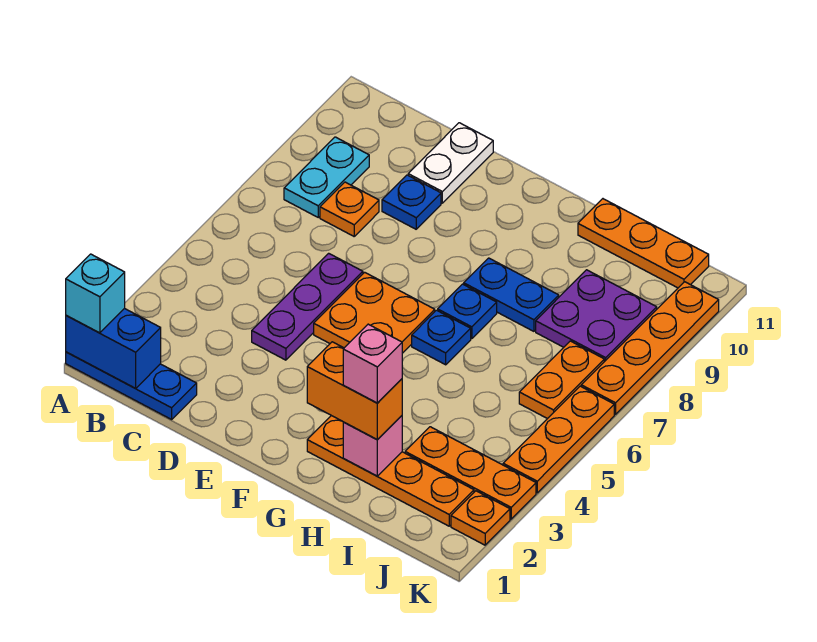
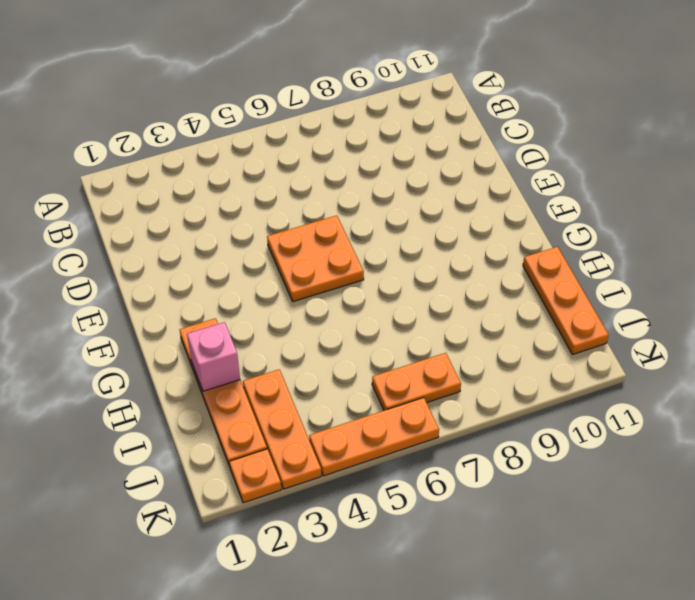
none -> blue 1x3 plate [66,352,197,419]
none -> cyan 1x2 plate [284,137,369,217]
none -> orange 1x1 plate [320,182,379,236]

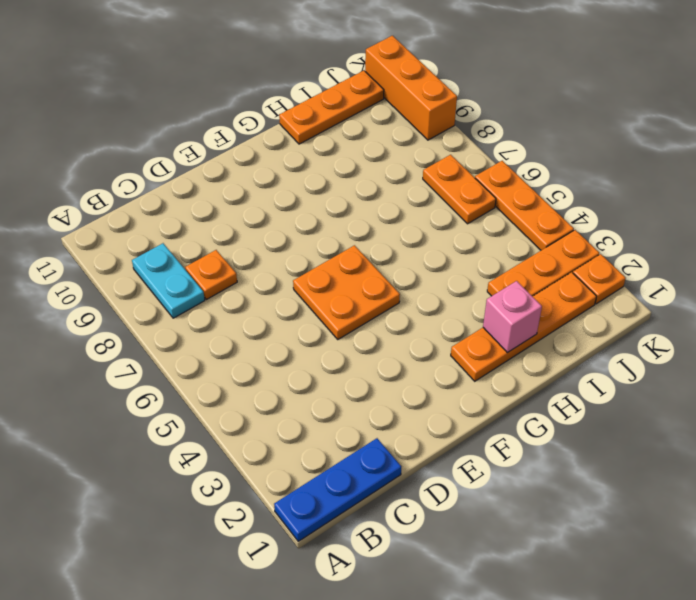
orange 1x3 brick [365,36,457,140] -> orange 1x4 plate [581,282,719,415]
none -> purple 1x3 plate [252,253,363,360]
none -> blue 1x1 plate [382,175,441,229]
none -> white 1x2 plate [408,123,493,203]

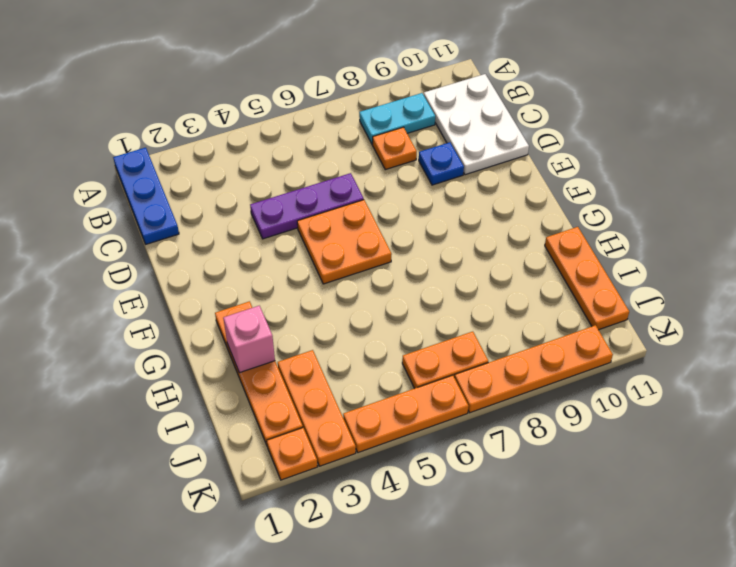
white 2x3 plate [424,74,529,175] -> white 1x2 plate [408,123,493,203]
none -> blue 1x1 plate [412,310,471,365]
none -> blue 1x1 plate [438,284,497,339]
none -> blue 1x2 plate [464,258,559,331]

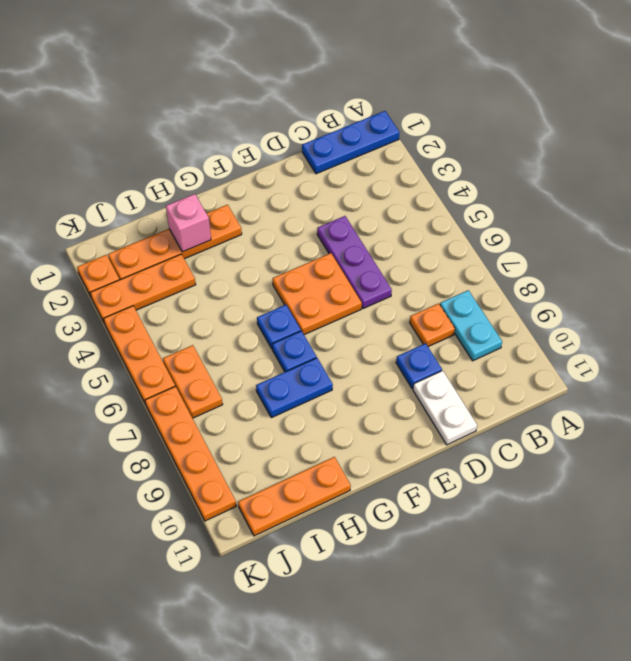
none -> purple 2x2 plate [536,270,657,362]
none -> blue 1x2 brick [66,308,161,388]
none -> cyan 1x1 brick [66,254,125,333]

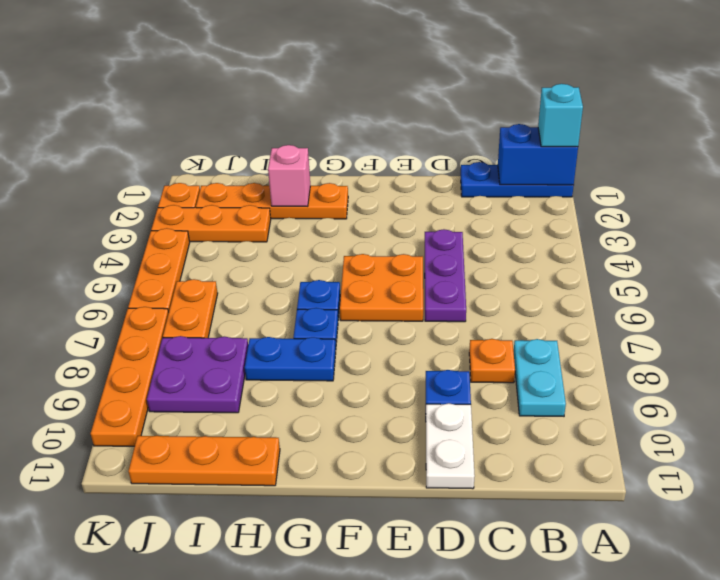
none -> orange 1x2 brick [307,342,402,440]
none -> pink 1x1 brick [343,324,402,403]

